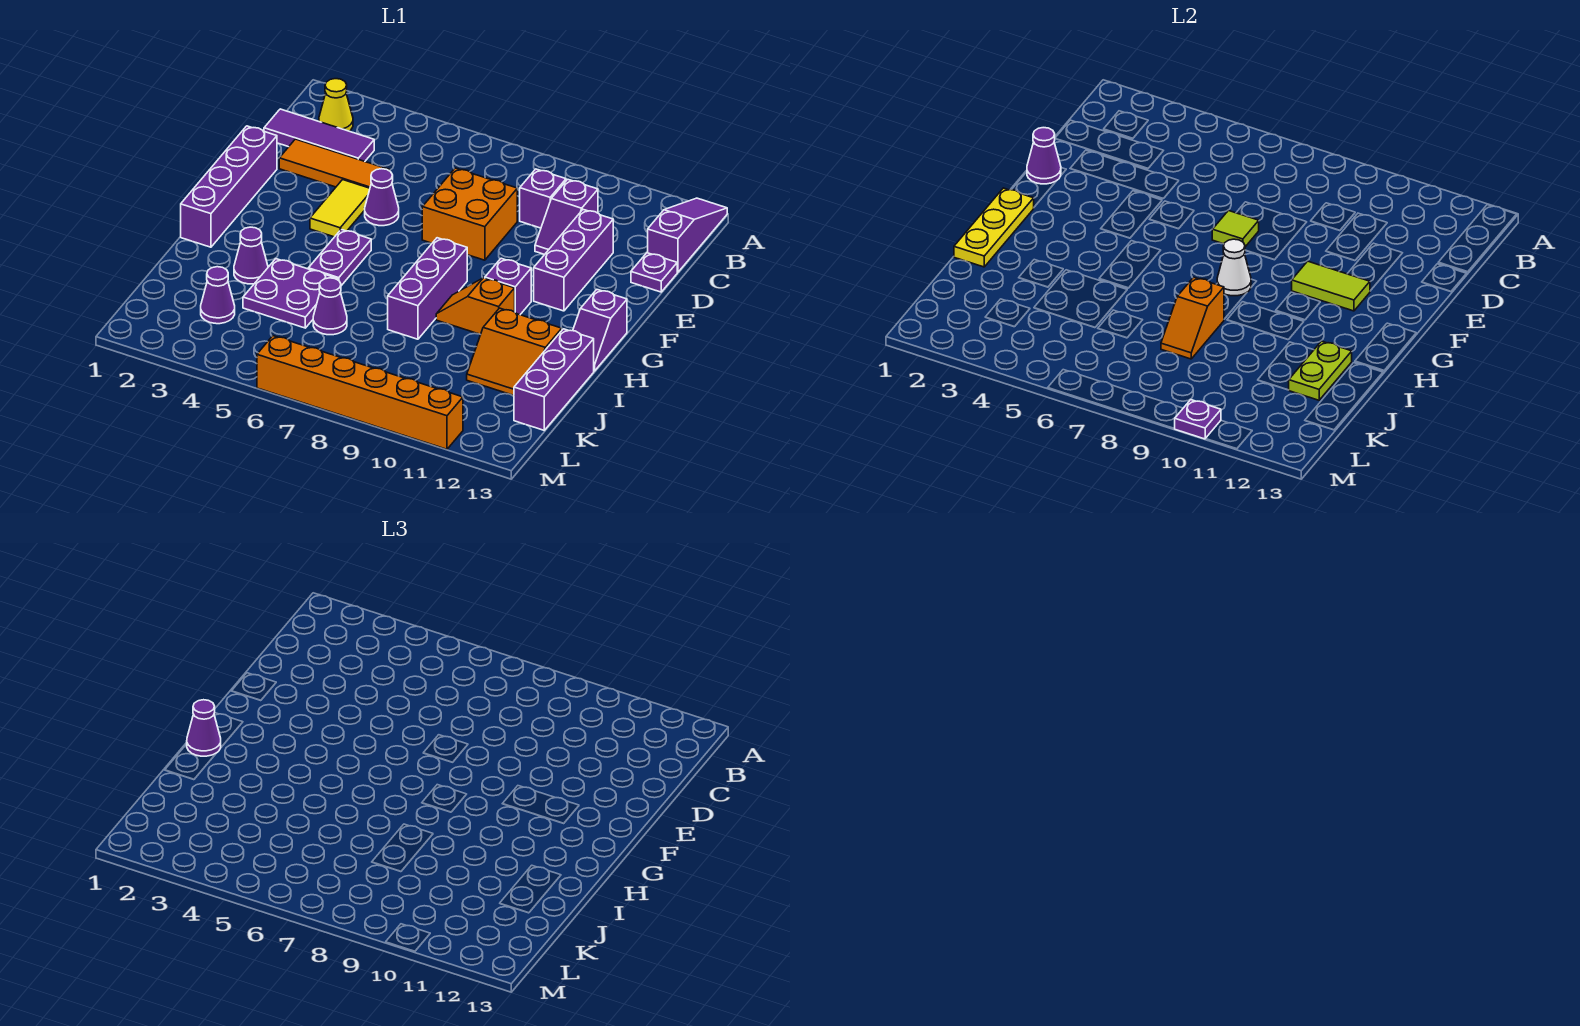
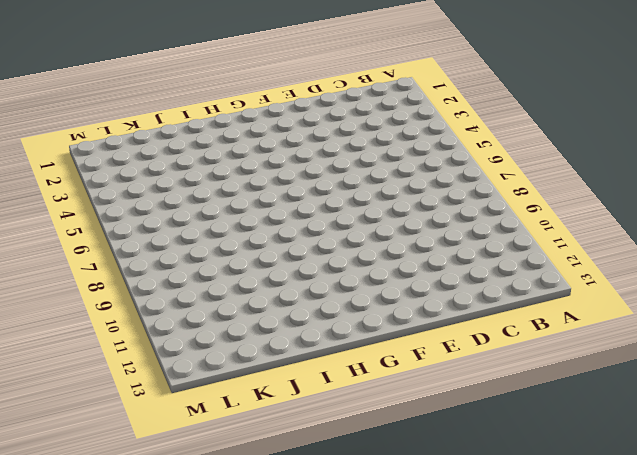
none -> purple 1x3 slope [648,198,727,272]
none -> yellow 1x1 cone [319,79,353,131]
none -> purple 1x3 tile [264,109,374,161]
none -> purple 1x1 brick [520,169,566,228]

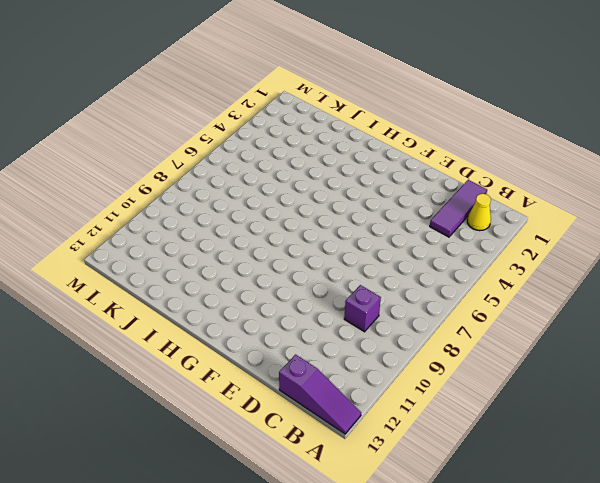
none -> purple 1x2 slope [535,179,598,255]
none -> orange 1x3 tile [279,139,390,188]
none -> orange 2x2 brick [422,168,517,260]
none -> purple 1x3 brick [534,210,613,311]

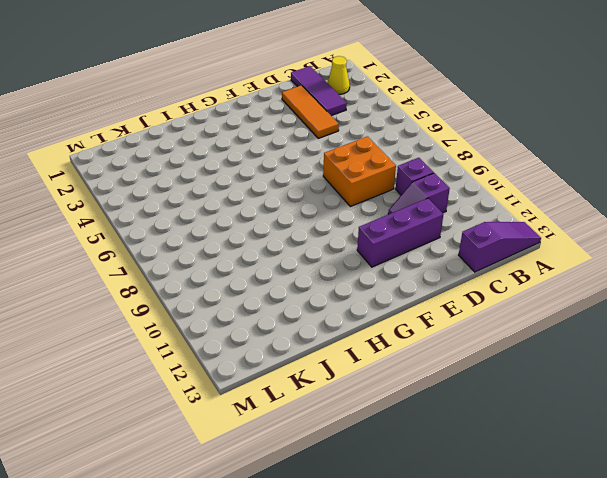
none -> purple 1x1 plate [631,253,677,292]
none -> purple 1x4 brick [181,126,277,247]
none -> yellow 1x2 tile [310,180,370,237]
none -> purple 1x1 cone [365,169,399,226]

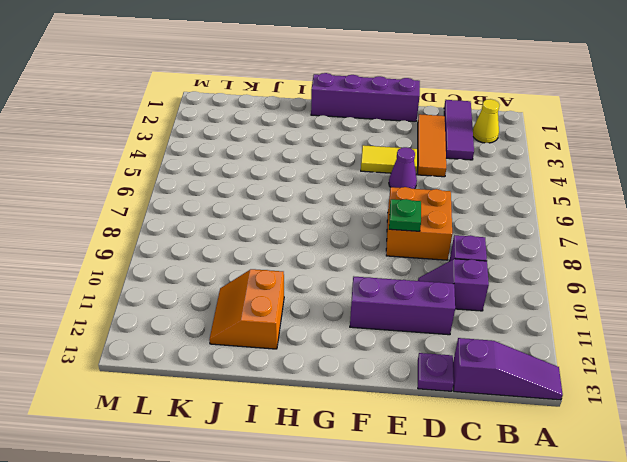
green 1x1 plate [389,199,421,231] -> none
none -> purple 1x2 plate [308,229,371,286]
none -> purple 1x3 brick [388,238,467,339]
none -> purple 1x1 brick [485,258,531,315]
none -> purple 1x2 slope [573,290,627,371]

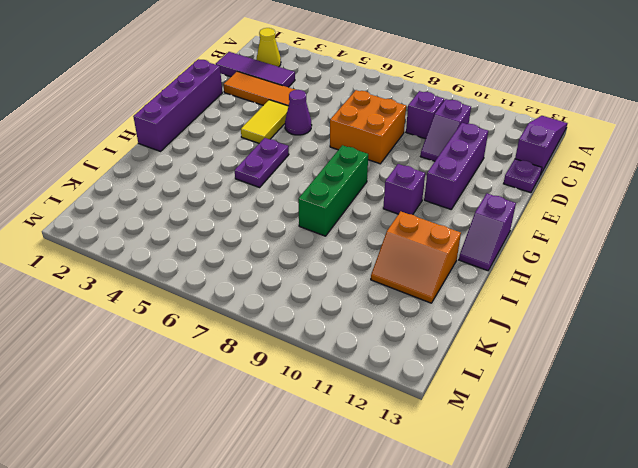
green 1x3 brick [298,145,368,236] -> purple 1x3 brick [388,238,467,339]
none -> orange 1x2 slope [436,278,515,334]
none -> purple 1x1 cone [234,227,268,284]
none -> purple 2x2 plate [243,259,338,328]
none -> purple 1x3 brick [514,329,594,430]

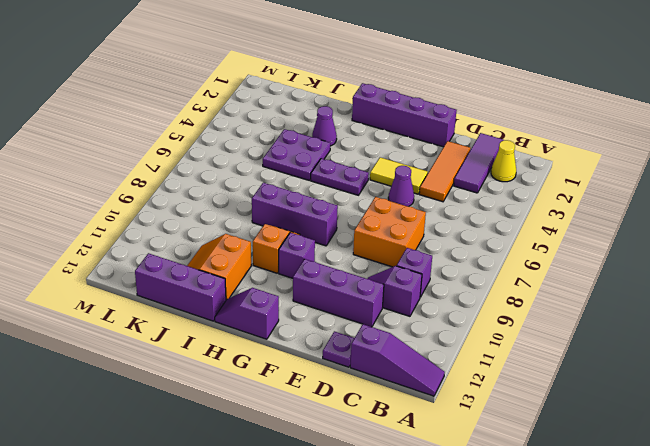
none -> purple 1x1 cone [313,278,347,335]
none -> purple 1x1 cone [201,267,235,324]
none -> orange 1x6 brick [257,336,463,449]
none -> purple 1x1 cone [1027,128,1061,184]

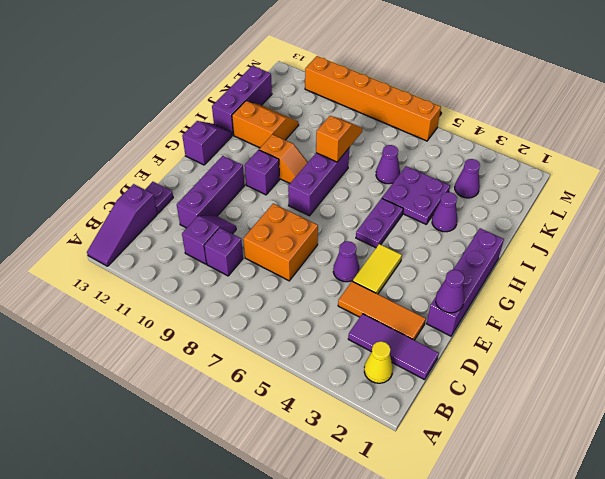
none -> lime 1x1 tile [1212,211,1259,247]
none -> lime 1x2 tile [1292,261,1370,311]
none -> yellow 1x3 plate [954,188,1034,267]
none -> white 1x1 cone [1217,239,1251,296]

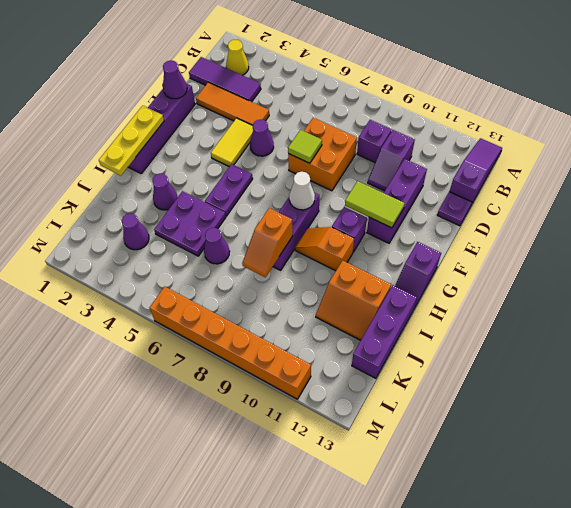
none -> lime 1x2 plate [1289,341,1352,400]
none -> purple 1x1 plate [1175,400,1221,439]
none -> purple 1x1 cone [187,700,221,756]

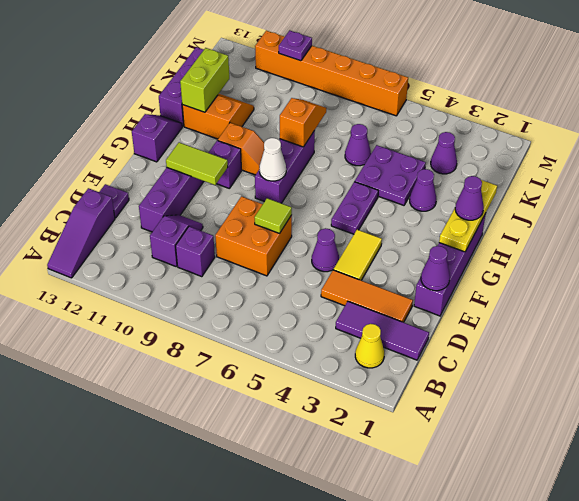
lime 1x2 brick [180,48,229,112] -> lime 1x2 plate [1289,341,1352,400]

